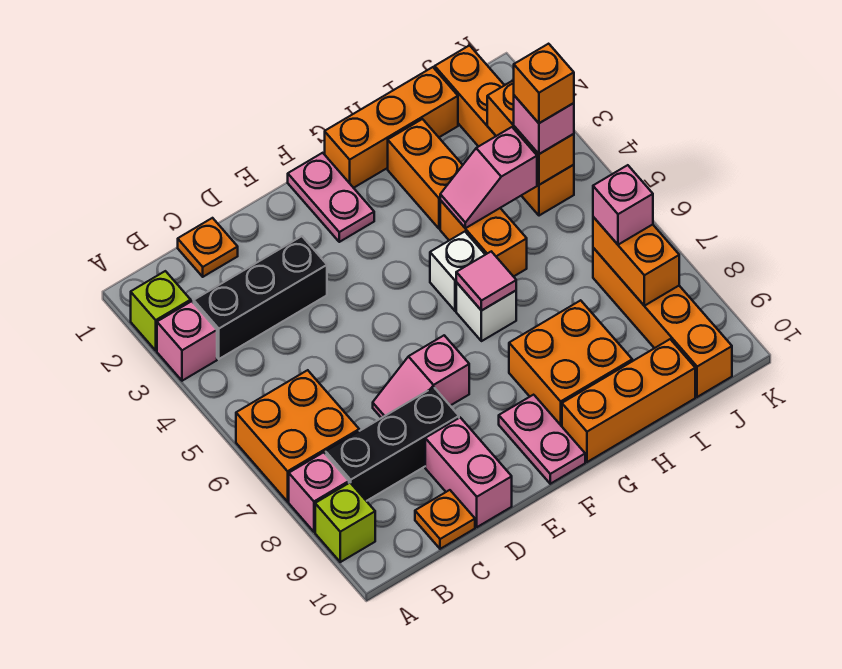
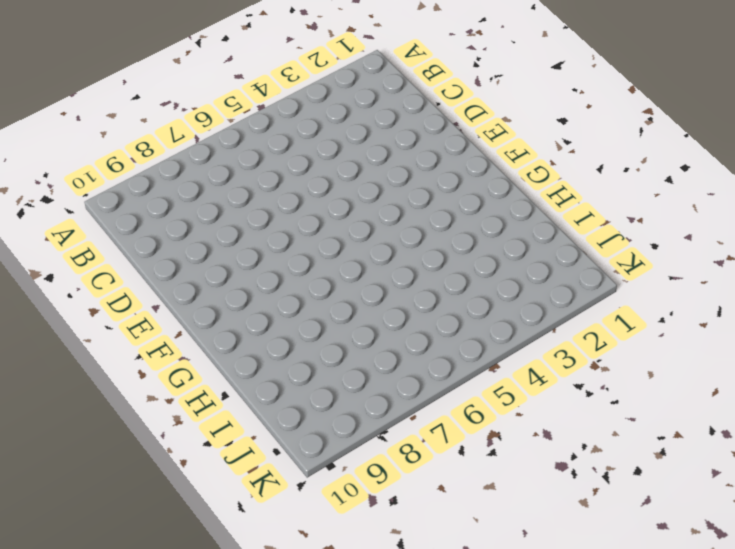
none -> lime 1x1 brick [131,271,191,350]
none -> pink 1x1 brick [157,301,217,381]
none -> orange 2x2 brick [236,370,359,502]

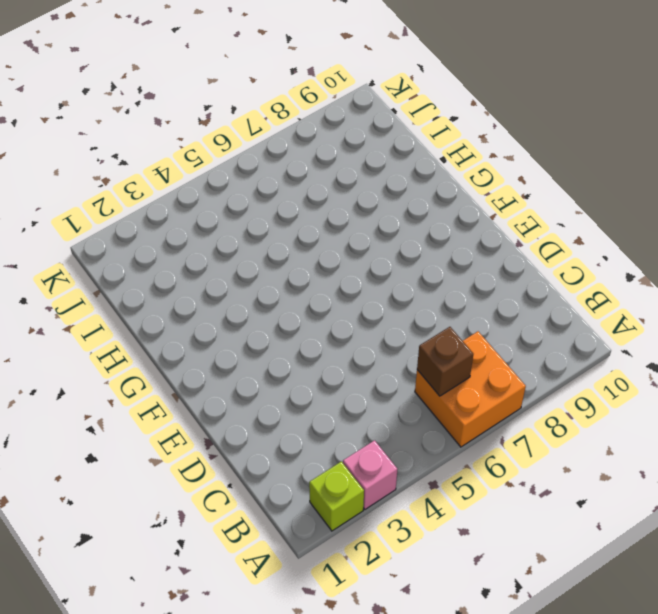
brown 1x1 brick [417,327,473,396] -> none
none -> pink 1x1 brick [289,452,349,532]
none -> lime 1x1 brick [315,483,375,562]
none -> black 1x3 brick [194,236,327,359]

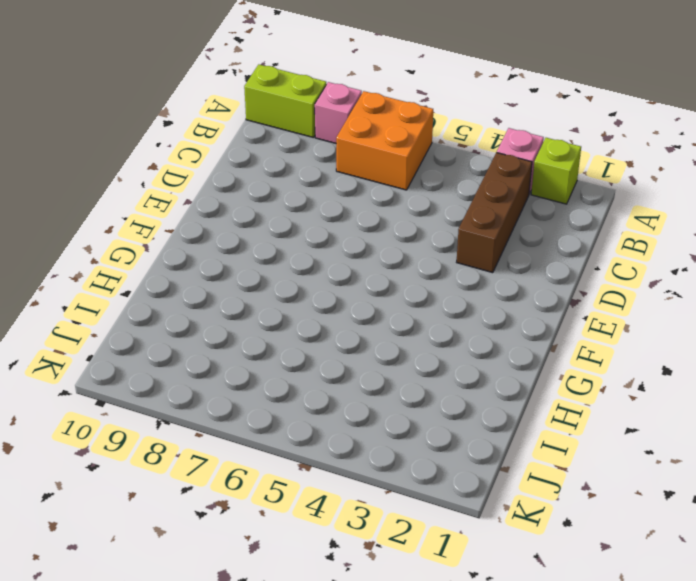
lime 1x2 brick [244,65,327,138] -> lime 1x1 brick [315,483,375,562]
brown 1x3 brick [457,153,532,273] -> black 1x3 brick [194,236,327,359]
none -> black 1x3 brick [326,387,459,501]
none -> orange 1x1 plate [178,218,238,277]
none -> orange 1x1 plate [415,490,475,549]

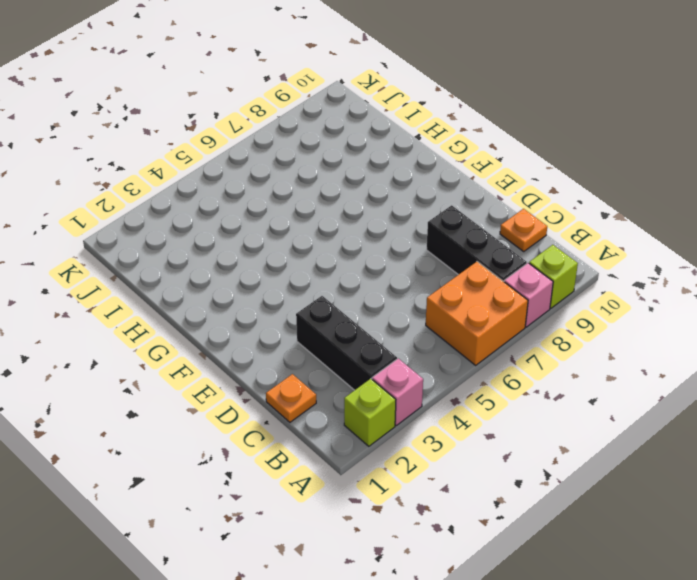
none -> pink 1x2 slope [373,335,469,418]
none -> pink 1x2 brick [425,418,512,527]
none -> pink 1x2 plate [288,153,374,242]

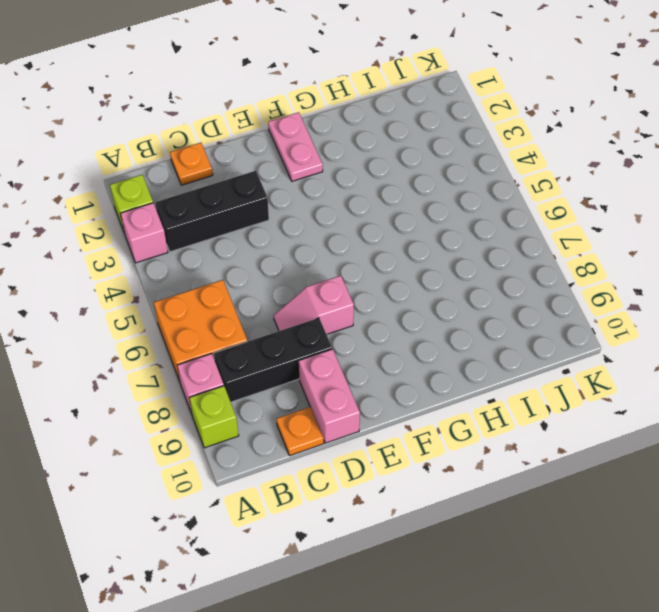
none -> pink 1x2 plate [499,395,585,484]
none -> orange 1x3 brick [325,67,458,188]
none -> white 1x1 brick [430,232,485,311]

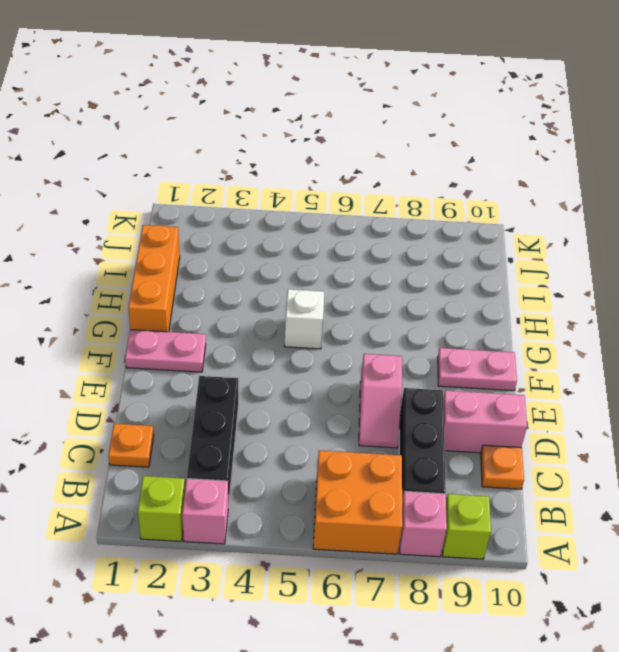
none -> white 1x1 brick [456,282,516,341]
none -> orange 2x2 brick [509,300,632,426]
none -> orange 1x3 brick [562,339,695,462]

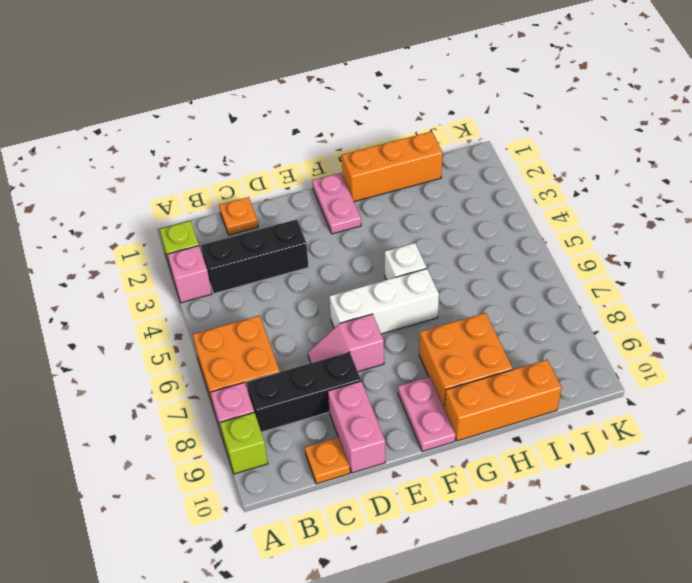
white 1x3 brick [329,269,439,334] -> white 1x1 brick [456,282,516,341]
none -> orange 1x2 brick [388,119,463,229]
none -> orange 1x2 brick [440,200,527,277]
none -> orange 1x4 brick [435,45,574,216]

